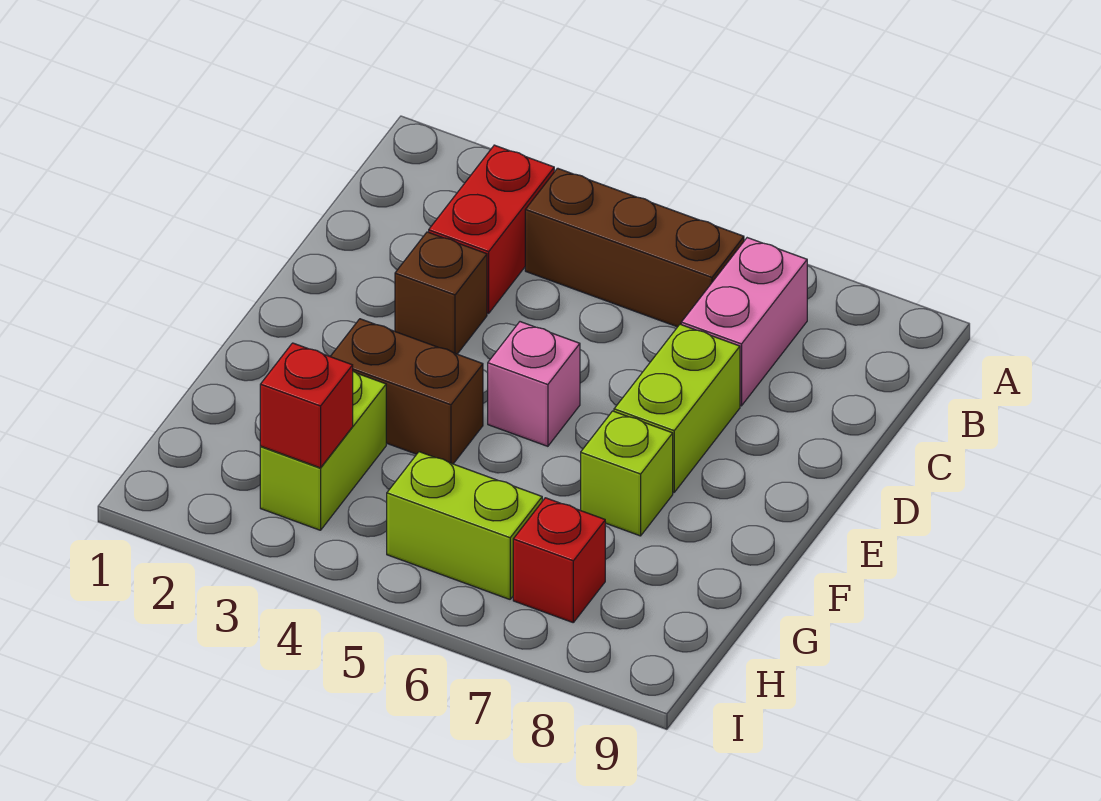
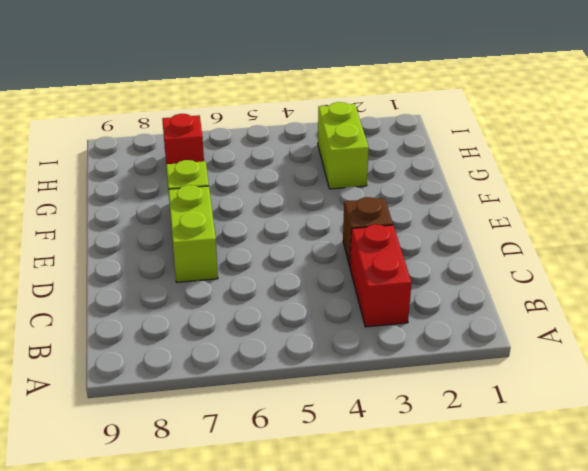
none -> brown 1x3 brick [525,168,744,327]
none -> pink 1x2 brick [681,238,807,406]
none -> pink 1x1 brick [488,322,580,446]

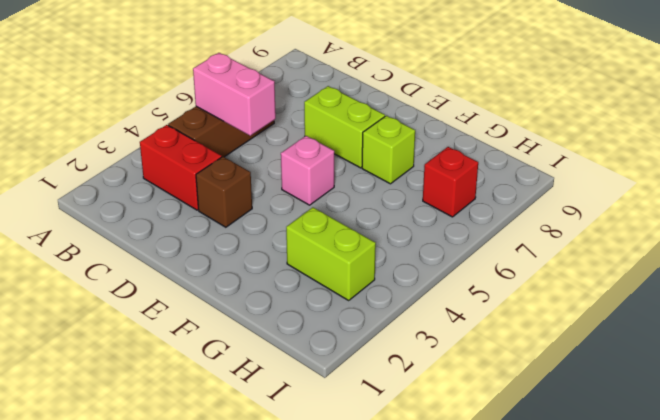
pink 1x2 brick [193,53,276,136] -> pink 1x2 brick moved to [681,238,807,406]
none -> brown 1x2 brick [330,319,483,464]
none -> lime 1x2 brick [387,452,542,599]
none -> red 1x1 brick [260,343,353,468]

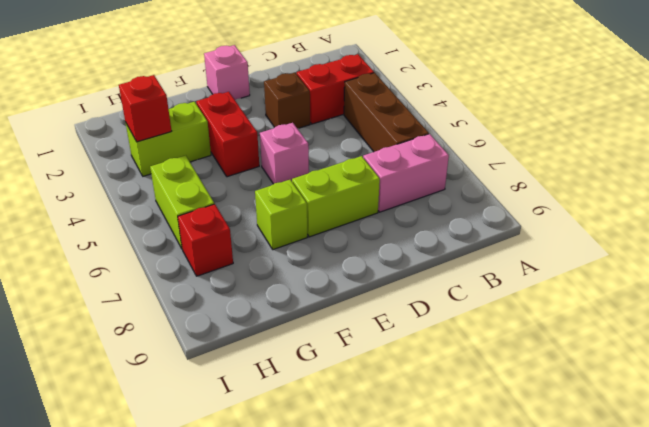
pink 1x1 brick [204,45,250,100] -> none
red 1x2 brick [196,92,259,177] -> brown 1x2 brick [330,319,483,464]

